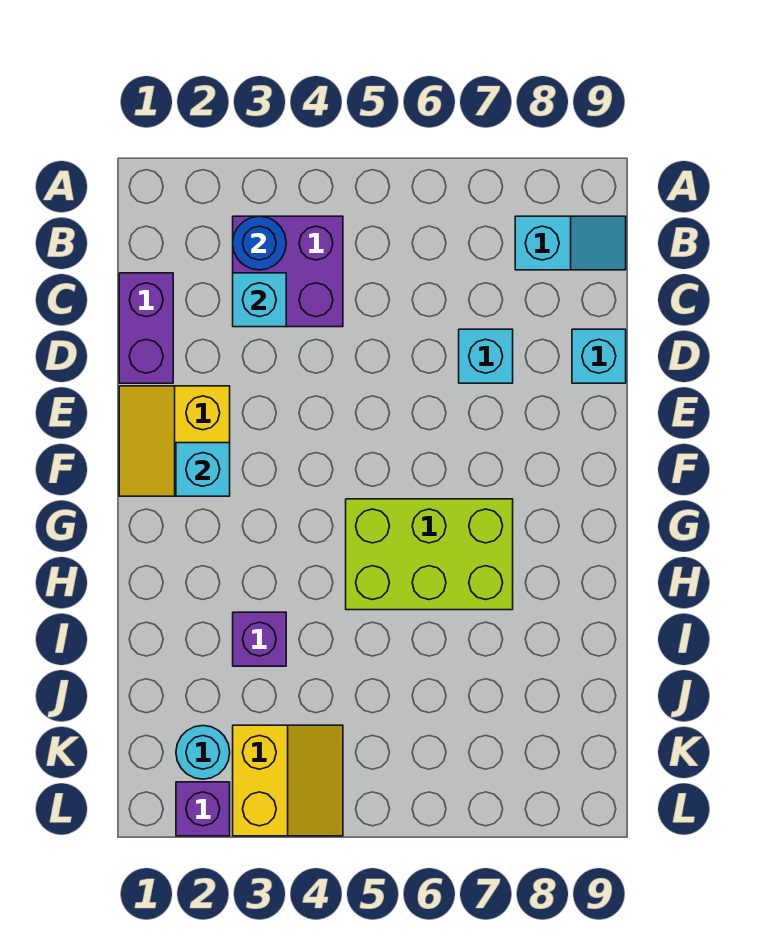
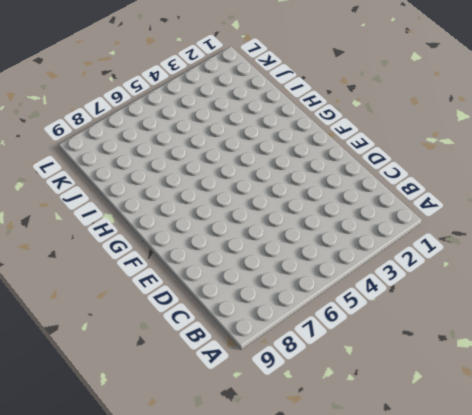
none -> purple 2x2 brick [233,216,343,327]
none -> cyan 1x2 slope [515,216,626,270]
none -> purple 1x2 brick [119,273,173,383]

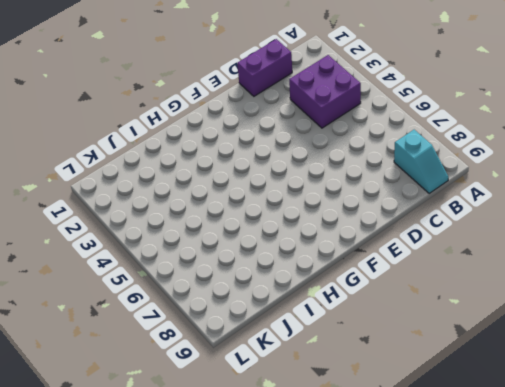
none -> cyan 1x1 brick [459,329,513,383]
none -> cyan 1x1 brick [572,329,626,383]
none -> yellow 2x2 slope [119,386,230,496]

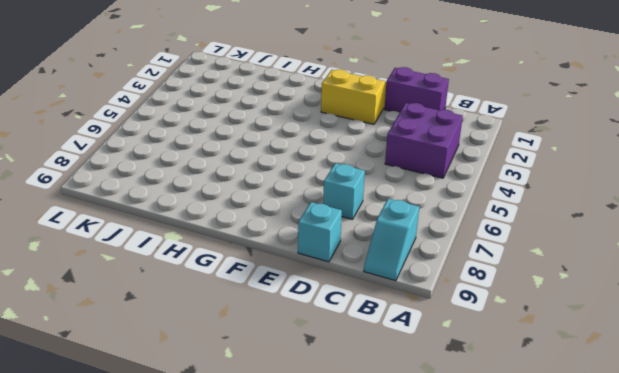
none -> lime 2x3 brick [346,499,513,610]
none -> purple 1x1 brick [233,612,286,666]
none -> cyan 1x1 round brick [176,726,230,779]

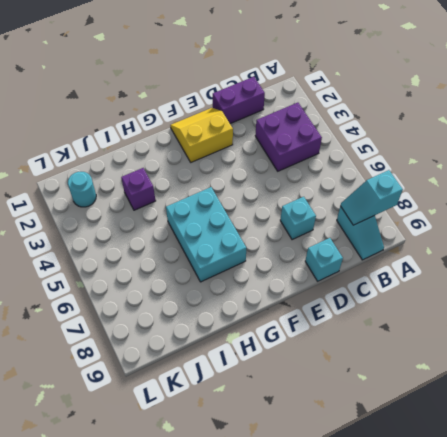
cyan 1x2 slope [341,170,403,225] -> none
cyan 2x3 brick [166,187,246,282] -> lime 2x3 brick [346,499,513,610]
none -> yellow 2x2 slope [233,725,343,836]
none -> purple 1x1 brick [176,782,230,836]
none -> blue 1x1 round brick [233,216,286,270]

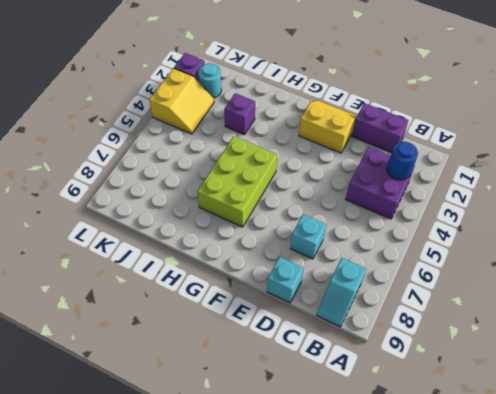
yellow 2x2 slope [149,68,214,134] -> yellow 2x2 slope turned to [233,725,343,836]
none -> cyan 1x1 brick [233,273,286,327]
none -> cyan 1x1 brick [176,443,230,496]

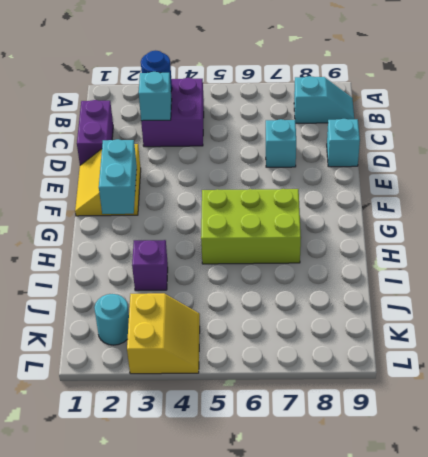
cyan 1x2 brick [99,139,137,214] -> cyan 1x1 brick [176,443,230,496]
none -> purple 1x1 brick [176,782,230,836]

